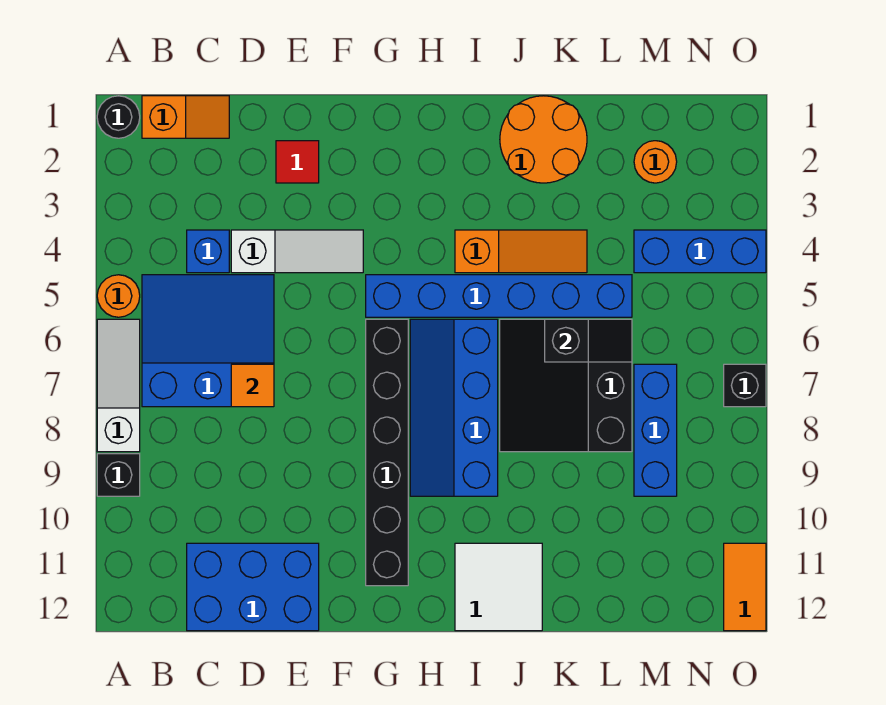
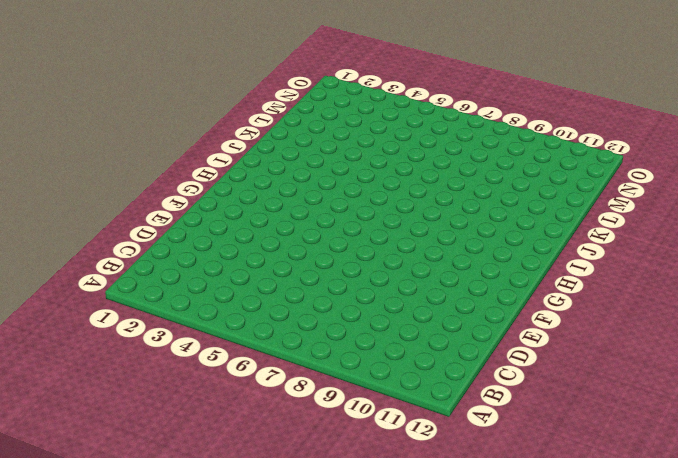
none -> black 1x1 round brick [97,96,140,138]
none -> orange 1x1 round brick [97,275,140,317]
none -> white 1x3 slope [97,319,140,452]

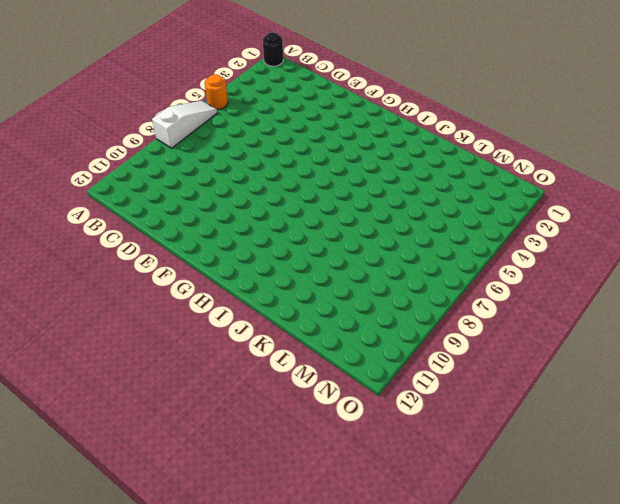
none -> black 1x1 brick [97,454,140,496]
none -> orange 1x2 slope [142,96,229,138]
none -> blue 3x3 slope [142,275,274,407]

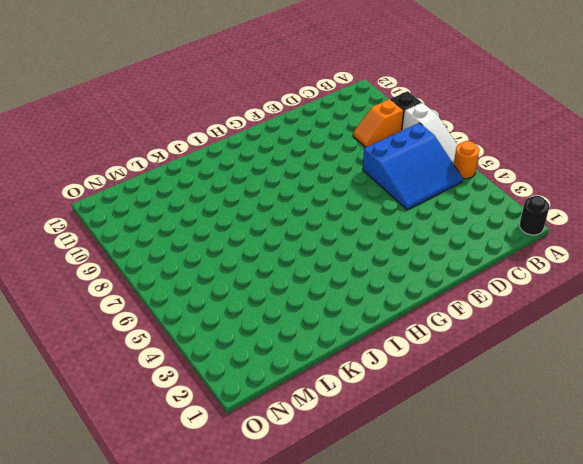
orange 1x2 slope [353,99,404,147] -> orange 1x2 slope moved to [142,96,229,138]
none -> blue 1x1 brick [187,230,229,273]
none -> blue 2x3 brick [187,543,319,631]
none -> white 1x3 slope [231,230,363,273]

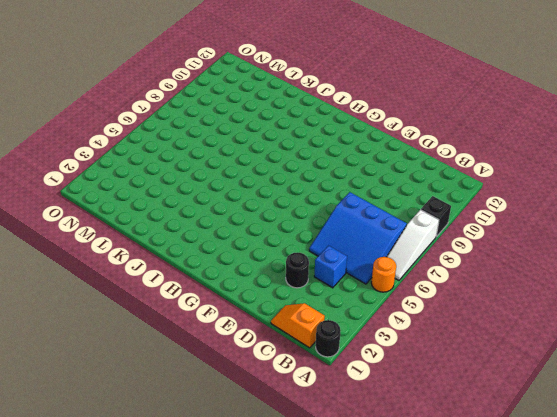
black 1x1 round brick [286,253,309,288] -> none
none -> blue 2x3 brick [187,543,319,631]
none -> white 1x3 slope [231,230,363,273]
none -> red 1x1 tile [276,141,319,183]

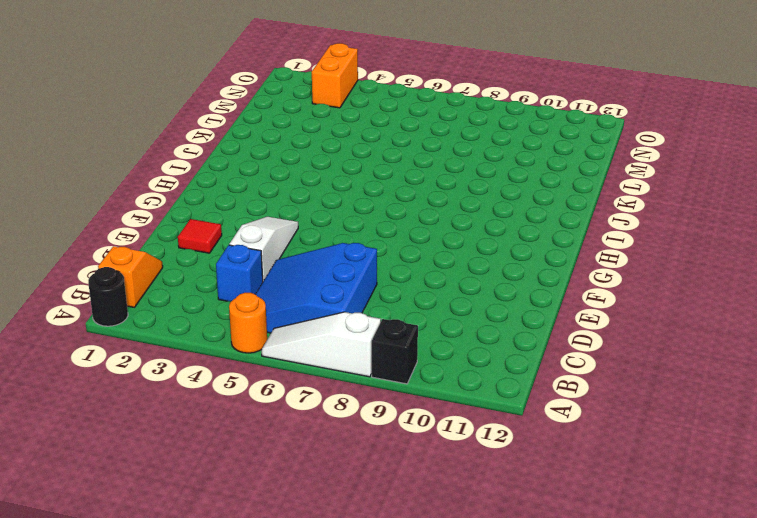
orange 1x2 brick [312,43,358,108] -> none
none -> blue 2x3 brick [187,543,319,631]
none -> blue 1x6 brick [366,275,632,317]
none -> black 1x6 brick [366,319,408,586]

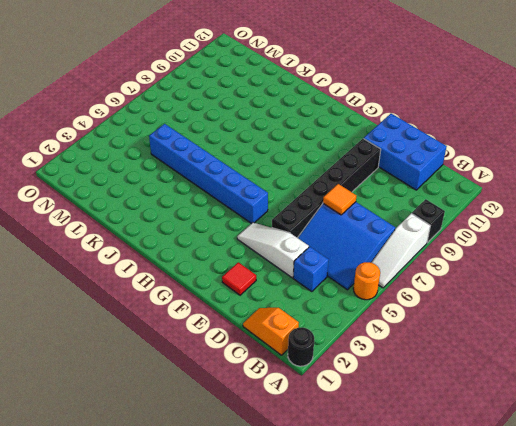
black 1x6 brick [272,138,381,238] -> black 1x6 brick moved to [366,319,408,586]
none -> blue 2x4 slope [410,319,498,496]
none -> orange 1x3 slope [455,230,587,273]
none -> white 2x2 tile [455,543,542,631]

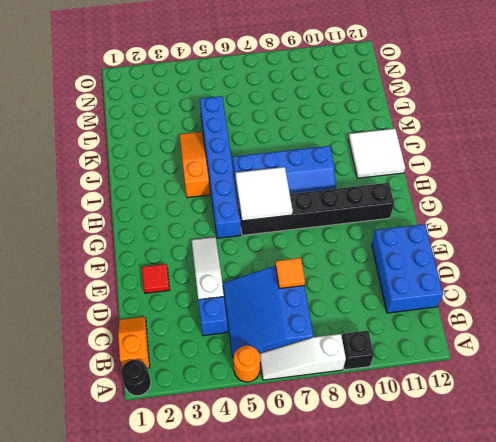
white 2x2 tile [235,167,293,221] -> none
none -> orange 2x2 round brick [500,96,587,183]
none -> black 3x3 slope [500,319,632,452]
none -> orange 1x1 round brick [634,141,677,183]

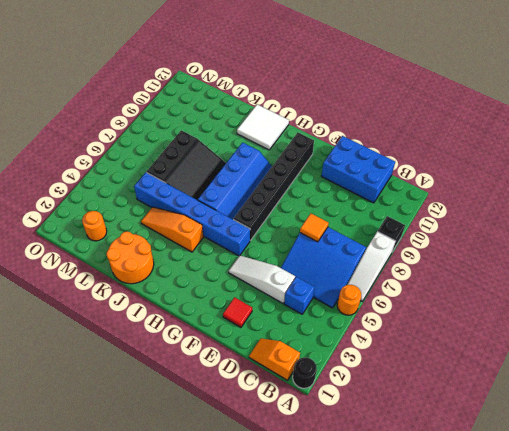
none -> blue 1x3 brick [634,230,766,273]
none -> blue 1x3 brick [634,364,677,496]
none -> black 1x1 brick [724,364,766,407]

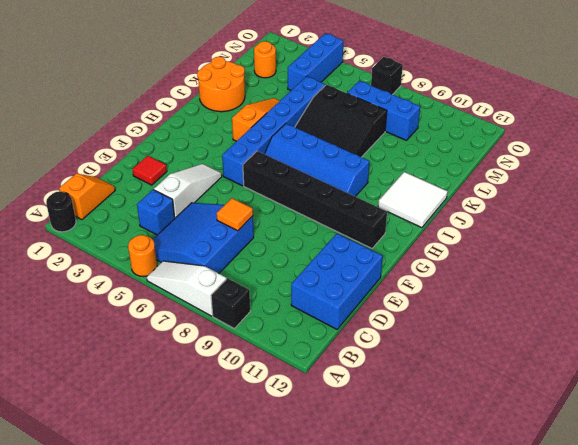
none -> orange 1x2 tile [724,543,766,631]
none -> black 1x2 slope [545,319,632,362]

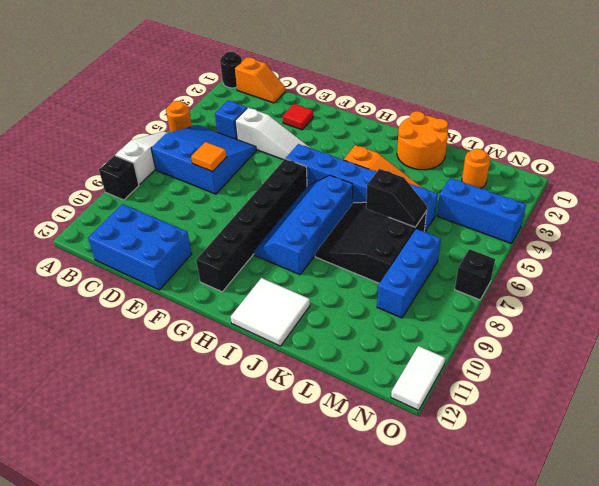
white 1x2 tile [391,346,445,410] -> orange 1x2 tile [724,543,766,631]

